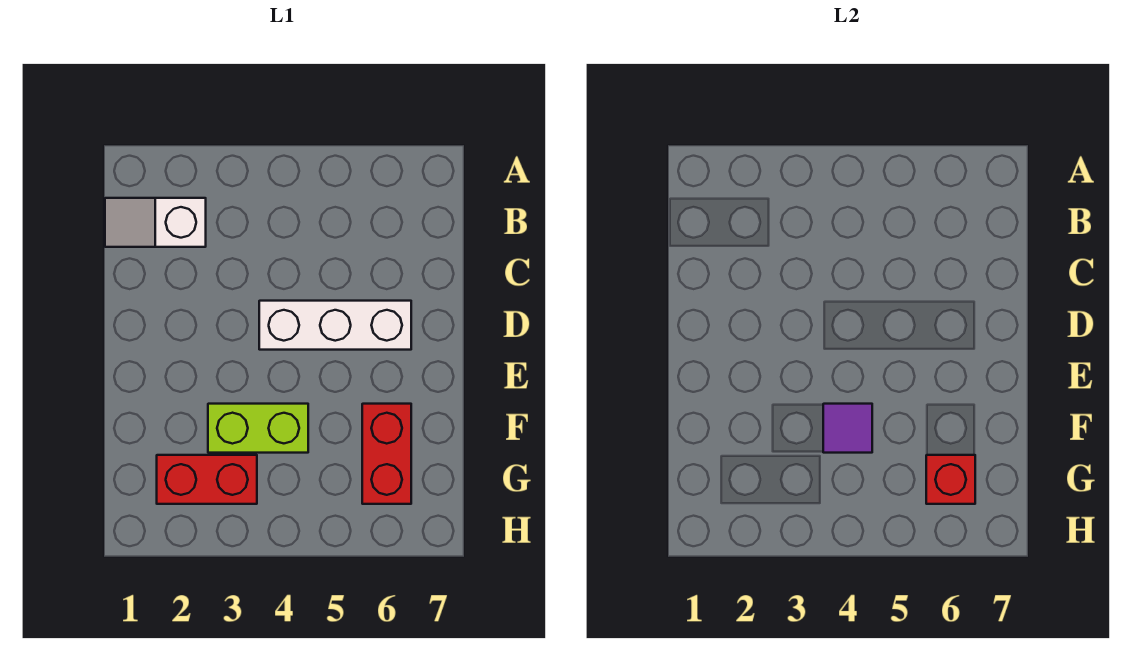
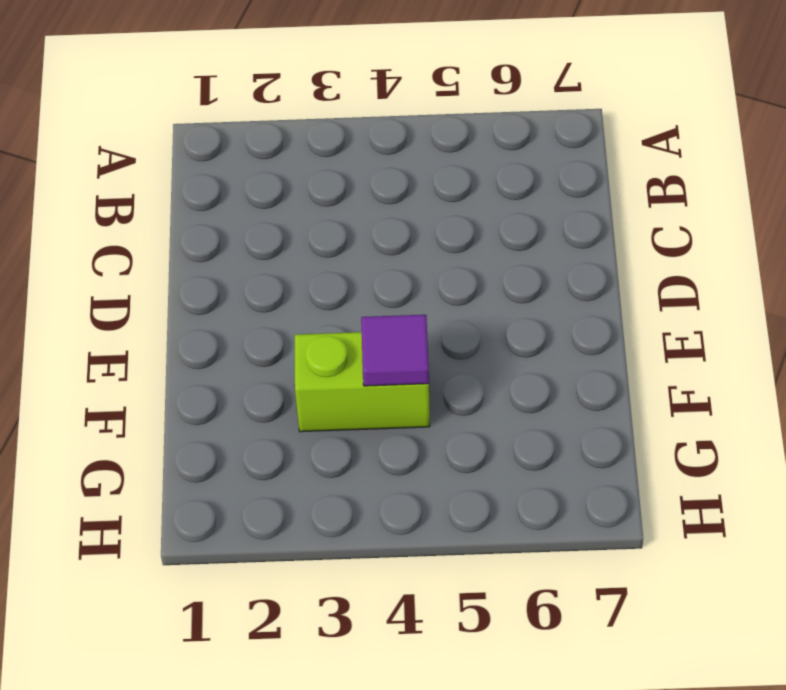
none -> white 1x2 slope [105,198,206,247]
none -> white 1x3 brick [259,301,411,350]

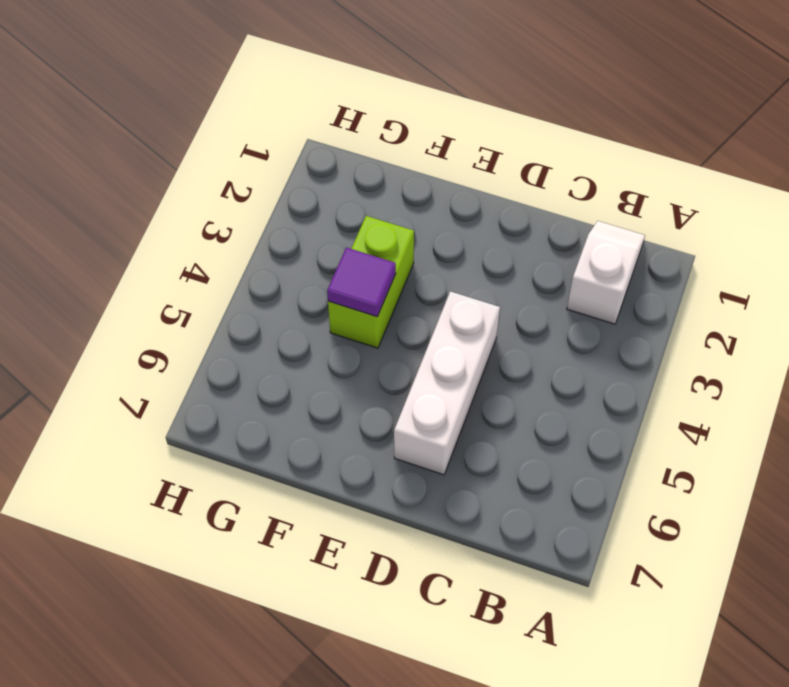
none -> red 1x2 brick [362,404,411,504]
none -> red 1x2 brick [157,455,257,504]

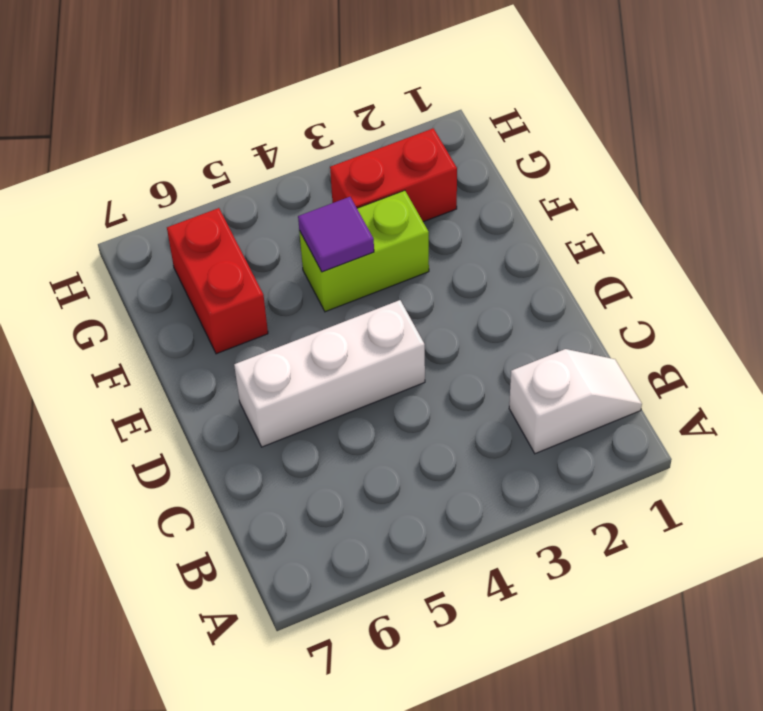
none -> red 1x1 brick [926,455,975,504]

